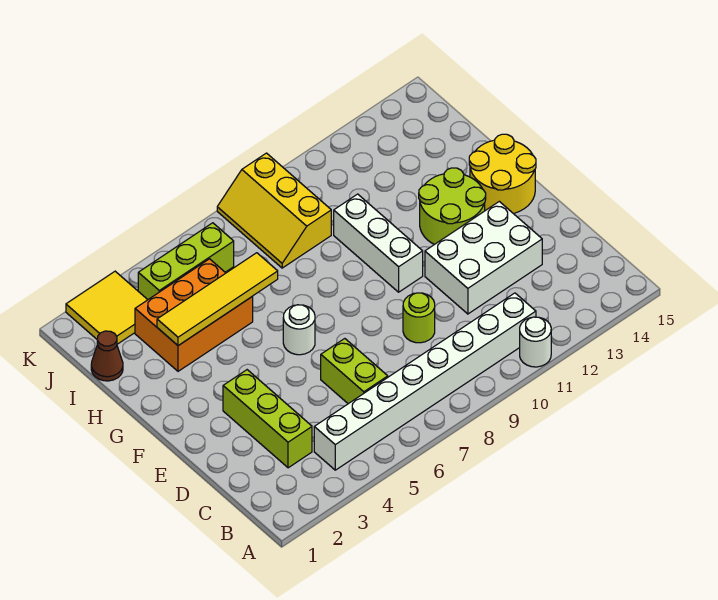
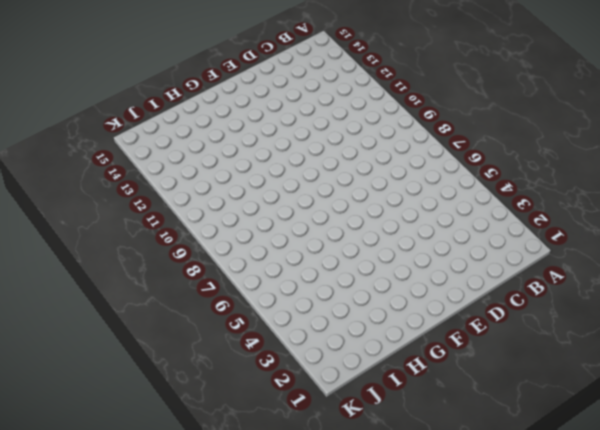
none -> white 1x1 round brick [520,317,551,367]
none -> white 1x8 brick [314,293,536,470]
none -> lime 1x3 brick [223,370,312,468]

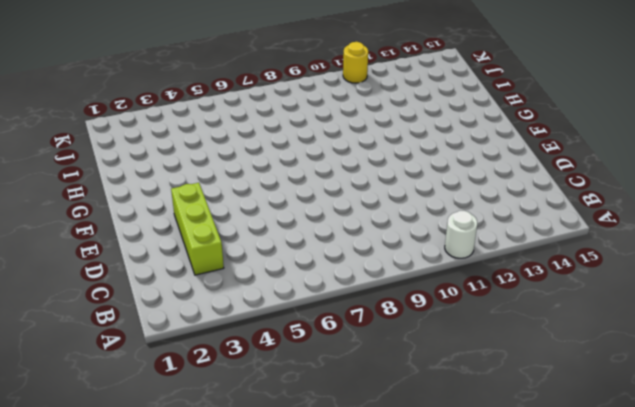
yellow 1x1 round brick [343,42,368,83] -> none
none -> white 1x8 brick [314,293,536,470]
none -> lime 1x2 brick [321,339,388,404]
none -> lime 1x1 round brick [403,293,435,343]

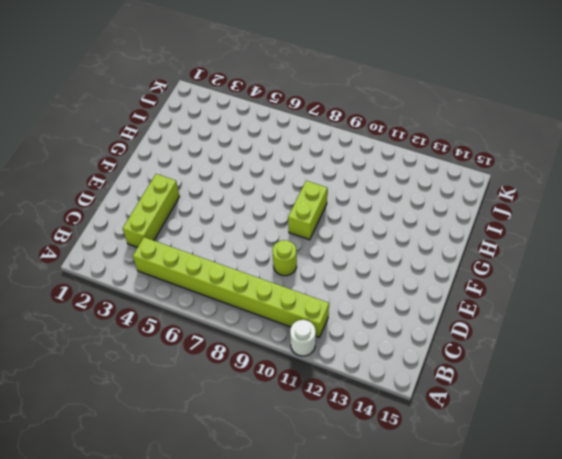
lime 1x8 brick [133,237,329,337] -> white 1x8 brick [314,293,536,470]
lime 1x2 brick [288,181,327,240] -> lime 1x2 brick moved to [321,339,388,404]
none -> white 2x3 brick [425,201,542,314]
none -> white 1x1 round brick [283,305,315,355]
none -> white 1x3 brick [334,194,423,292]

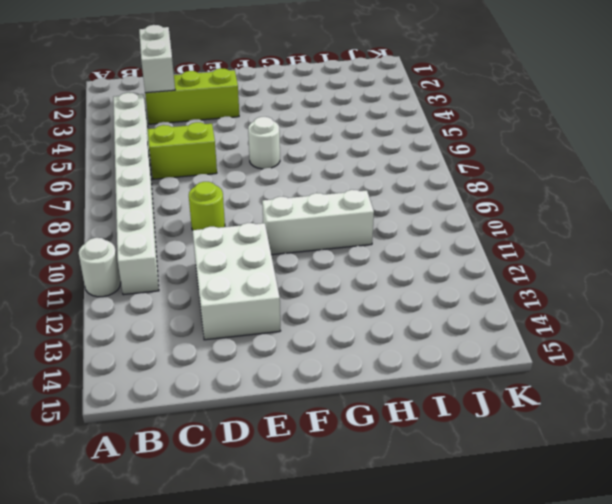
white 1x2 brick [139,25,175,93] -> none
none -> lime 2x2 round brick [419,168,486,245]
none -> yellow 2x2 round brick [469,134,536,214]
none -> orange 2x3 brick [135,259,253,371]

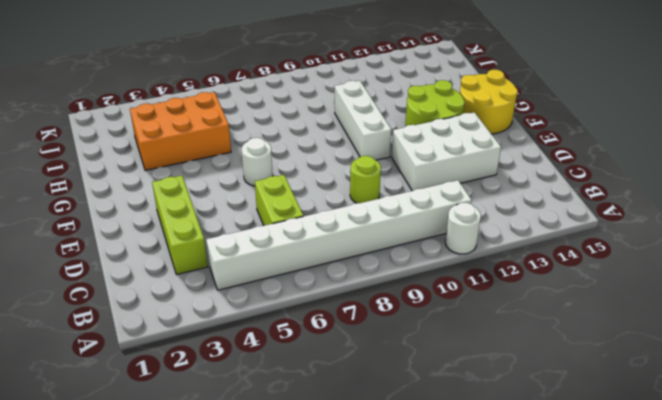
none -> brown 1x1 cone [91,331,123,381]
none -> yellow 2x3 slope [217,153,331,268]
none -> yellow 2x2 tile [66,271,148,344]

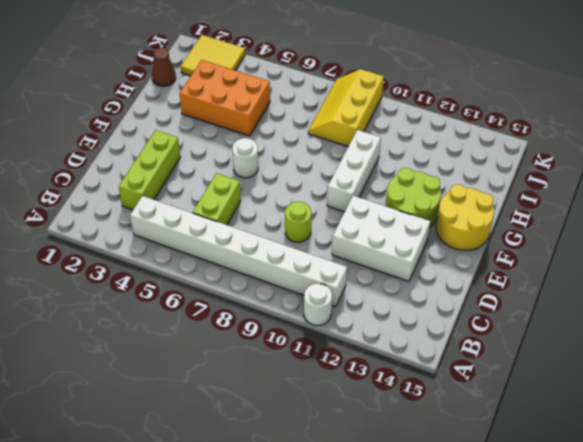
none -> lime 1x3 brick [138,223,234,299]
none -> yellow 1x4 tile [157,253,278,346]

